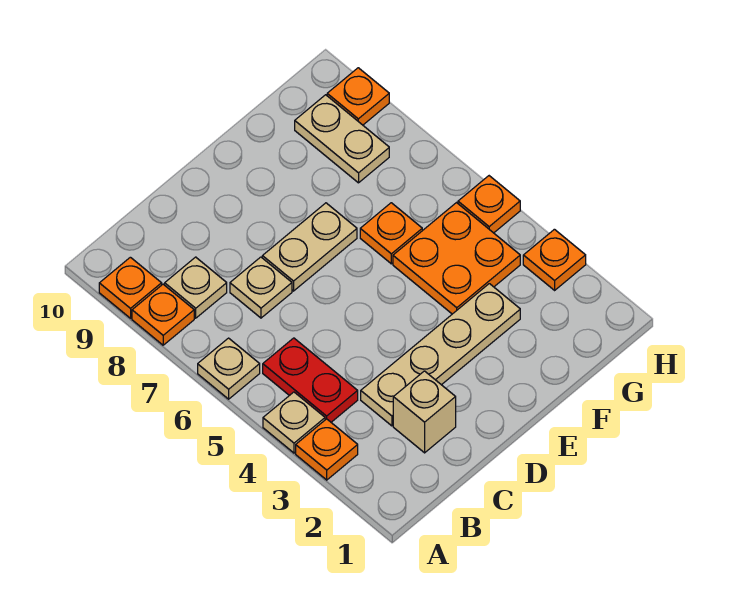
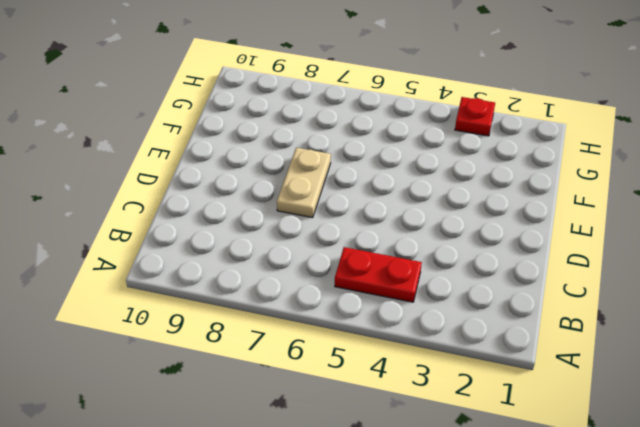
red 1x1 plate [455,97,495,136] -> orange 1x1 plate [523,229,586,290]
none -> orange 1x1 plate [296,419,358,480]
none -> tan 1x1 plate [263,392,325,453]
none -> tan 1x1 plate [198,338,260,399]

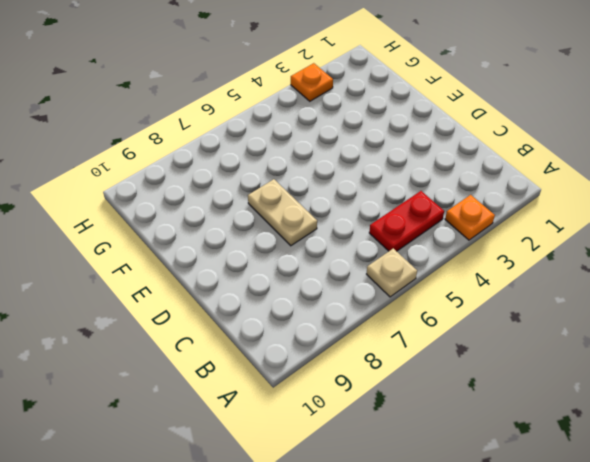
none -> tan 1x1 plate [263,392,325,453]
none -> orange 1x1 plate [132,284,194,345]
none -> orange 1x1 plate [99,257,162,318]

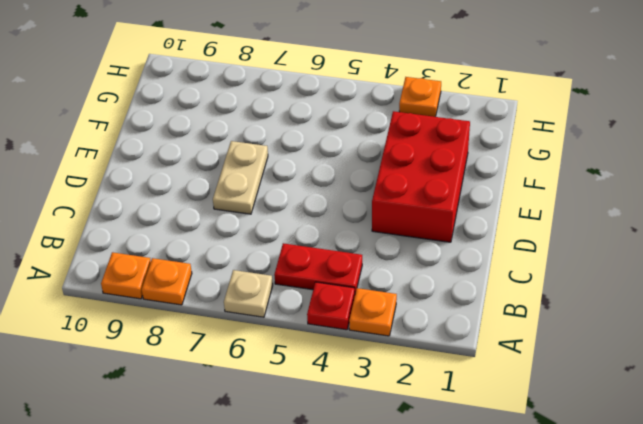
red 1x1 plate [307,282,355,330] -> tan 1x1 plate [263,392,325,453]
red 2x3 brick [372,111,470,242] -> tan 1x4 plate [361,284,520,426]
none -> tan 1x1 plate [165,257,227,318]
none -> tan 1x1 brick [393,371,456,453]
none -> tan 1x1 plate [230,257,292,318]

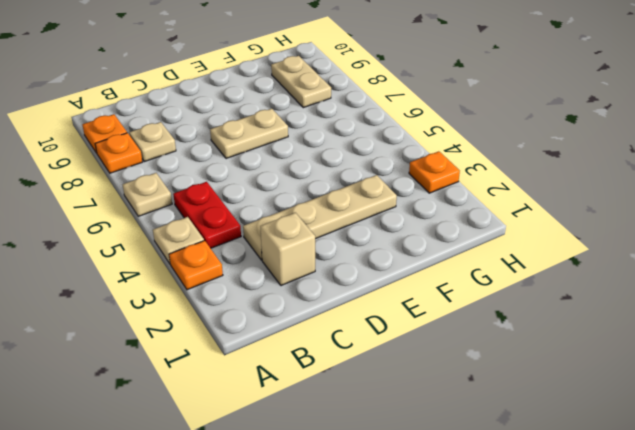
none -> tan 1x1 plate [230,257,292,318]
none -> orange 2x2 plate [393,203,520,314]
none -> orange 1x1 plate [360,203,422,264]

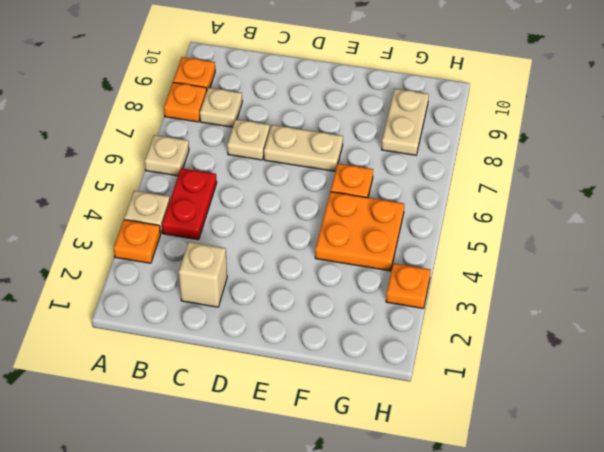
none -> tan 1x4 plate [361,284,520,426]
none -> orange 1x1 plate [458,176,520,233]
none -> orange 1x1 plate [327,68,389,125]

